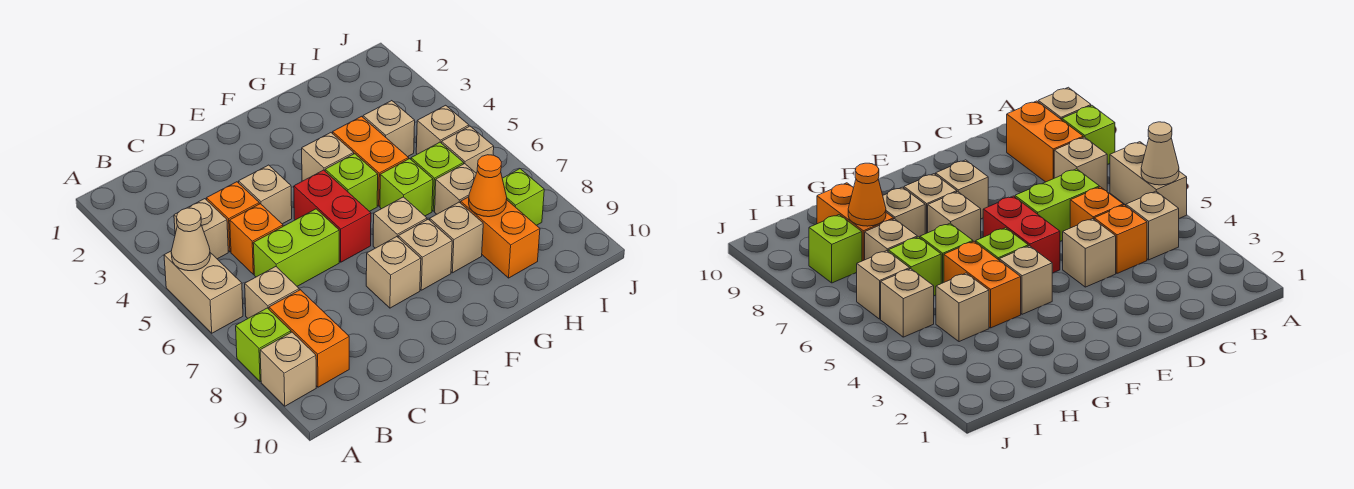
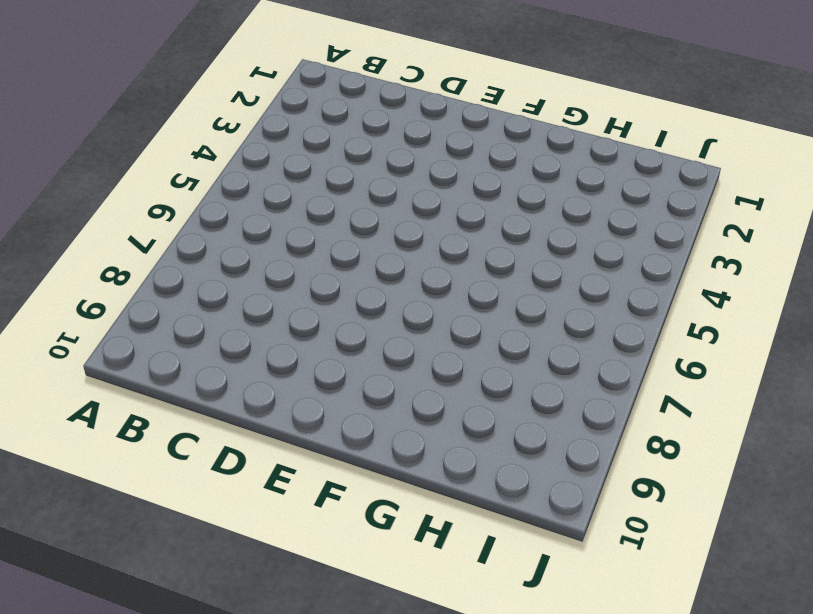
none -> tan 1x2 brick [164,251,243,333]
none -> lime 1x1 brick [236,308,291,382]
none -> tan 1x1 brick [260,332,316,406]

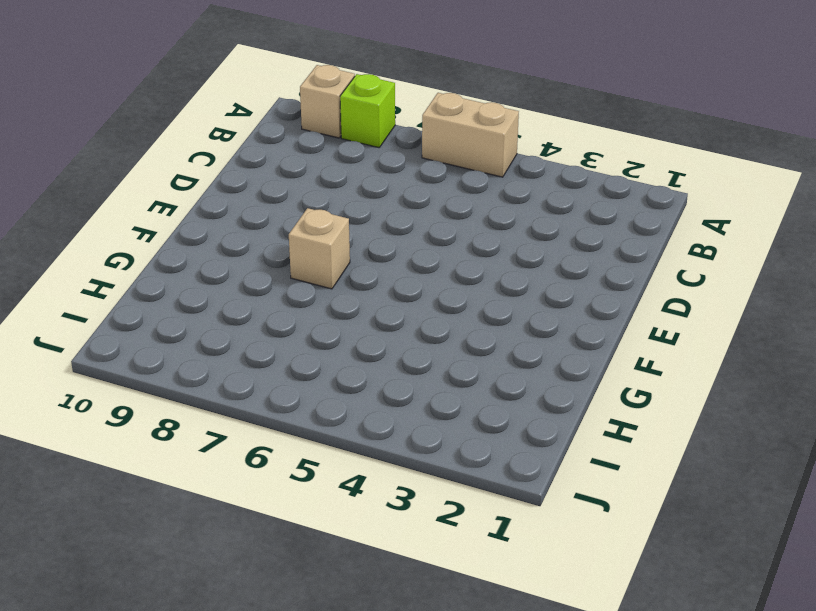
none -> tan 1x1 brick [174,199,228,259]
none -> tan 1x1 brick [245,267,299,318]
none -> orange 1x2 brick [269,290,349,387]

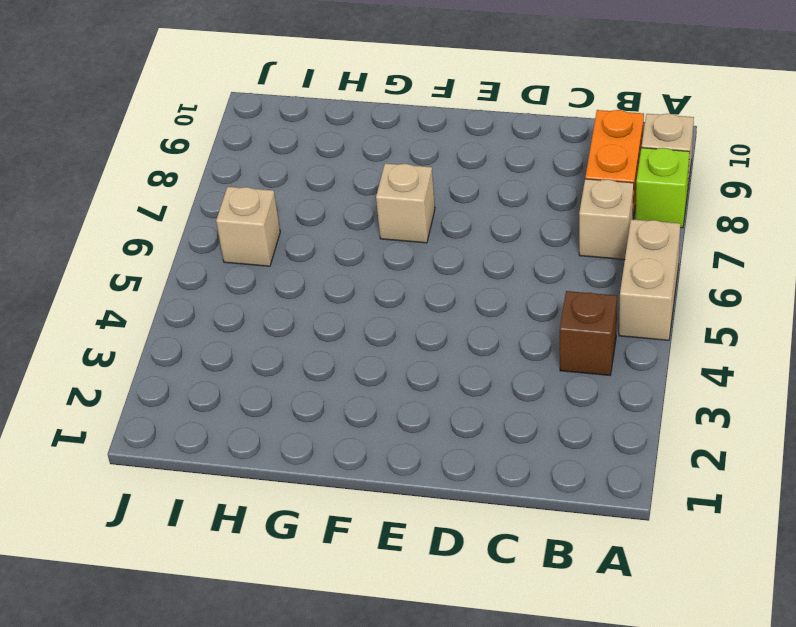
brown 1x1 brick [560,291,617,375] -> tan 1x1 brick [174,199,228,259]
none -> orange 1x1 brick [206,182,259,252]
none -> orange 1x1 brick [230,204,283,274]
none -> lime 1x2 brick [253,209,339,286]

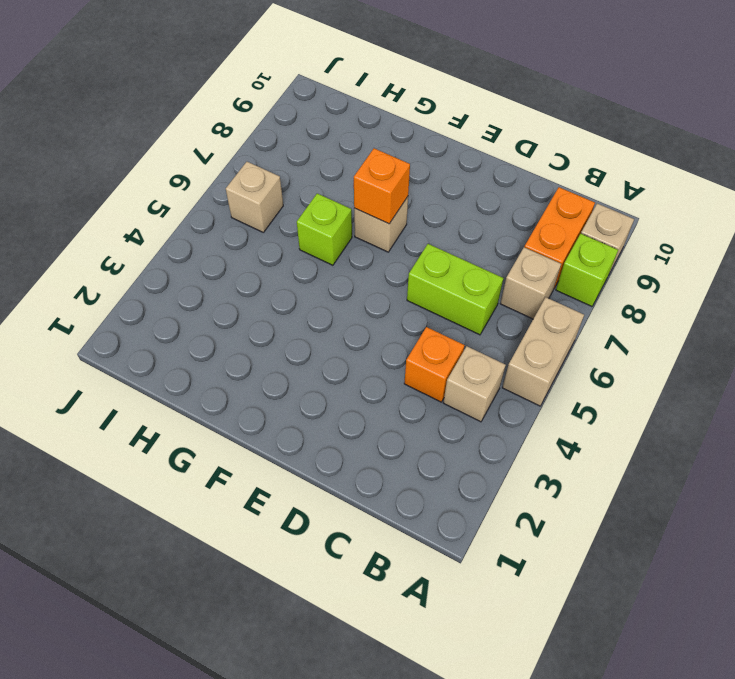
orange 1x1 brick [354,148,410,224] -> orange 1x1 brick moved to [230,204,283,274]
none -> tan 1x1 brick [239,165,292,224]
none -> red 1x2 brick [294,170,371,262]
none -> tan 1x1 brick [366,237,421,308]

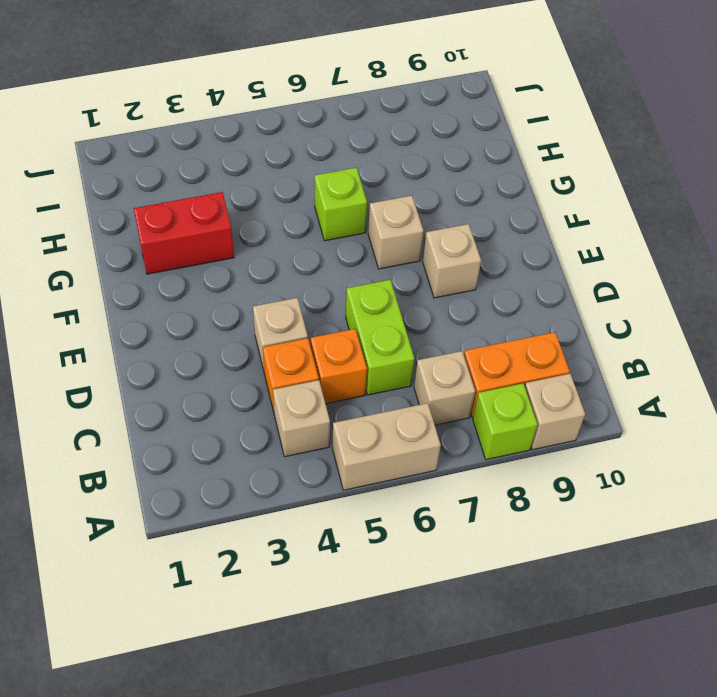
red 1x2 brick [134,192,234,274] -> red 1x2 brick moved to [294,170,371,262]
none -> tan 1x1 brick [302,133,354,181]
none -> lime 1x1 brick [325,154,378,211]
none -> tan 1x1 brick [398,219,452,290]

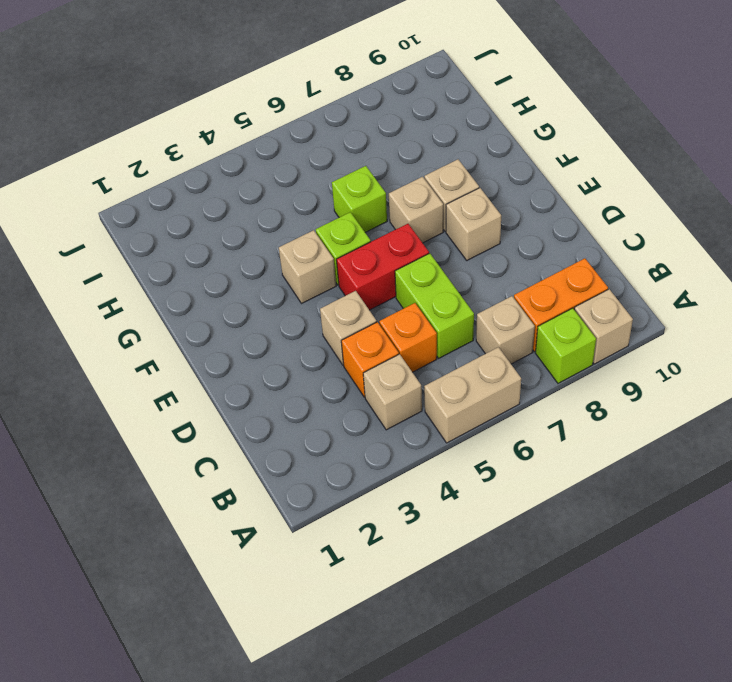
none -> orange 1x2 brick [332,116,408,206]
none -> tan 1x1 brick [430,202,483,273]
none -> tan 1x1 brick [363,101,415,157]

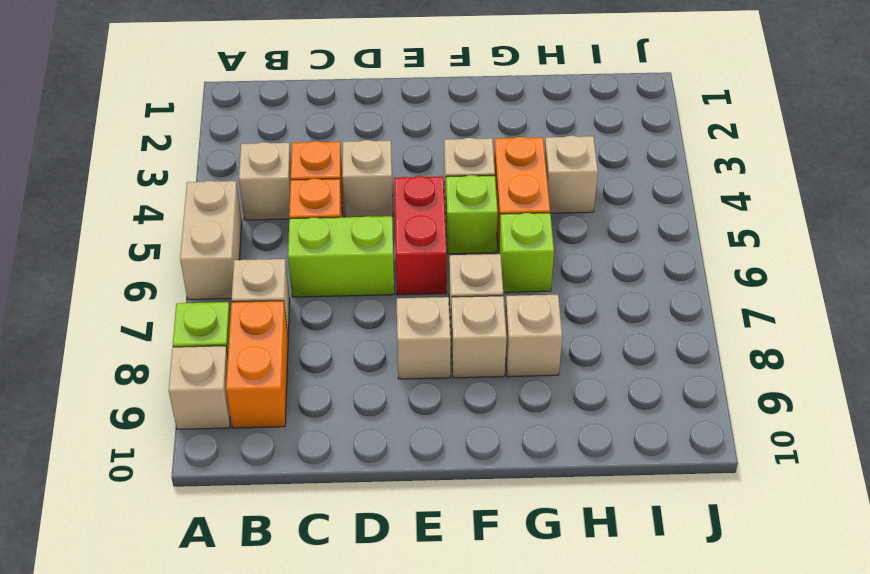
none -> lime 1x1 brick [411,142,464,211]
none -> tan 1x1 brick [435,164,476,214]
none -> orange 1x2 brick [461,197,540,278]

